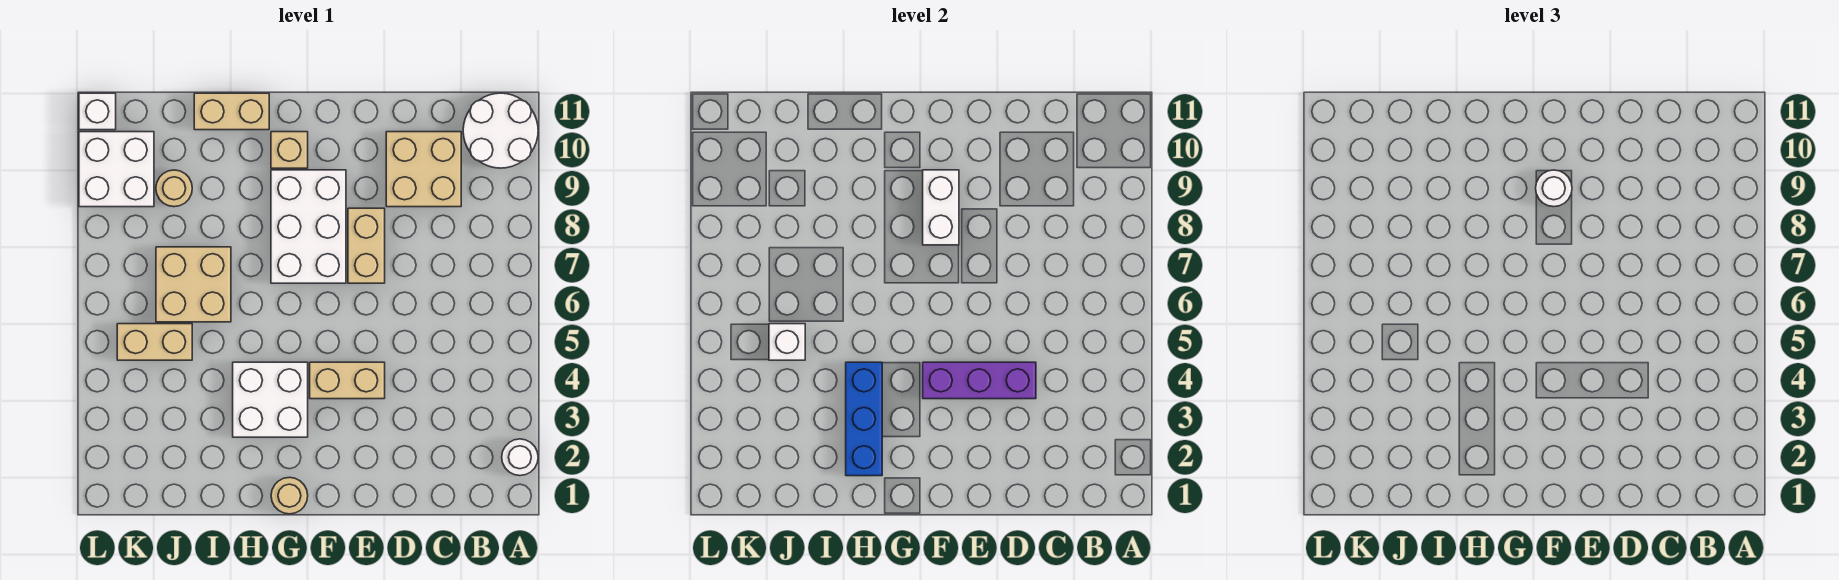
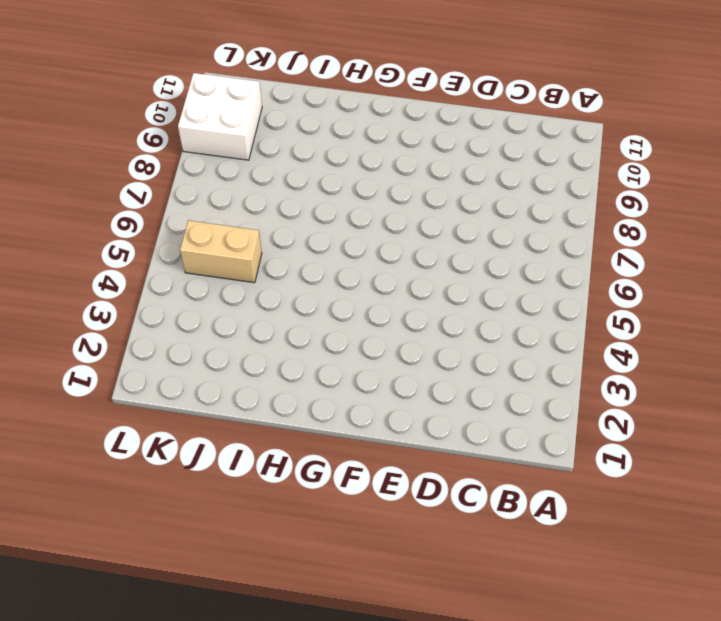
none -> white 1x1 round brick [502,439,538,476]
none -> white 2x2 round brick [463,93,538,168]
none -> tan 2x2 brick [386,132,461,207]

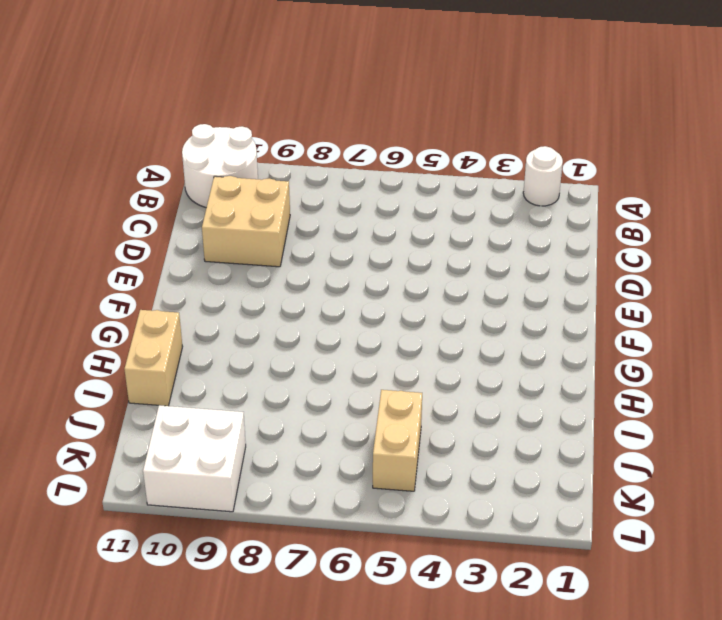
none -> tan 1x2 brick [310,362,385,399]
none -> tan 1x2 brick [348,208,385,283]
none -> white 2x3 brick [271,170,346,283]

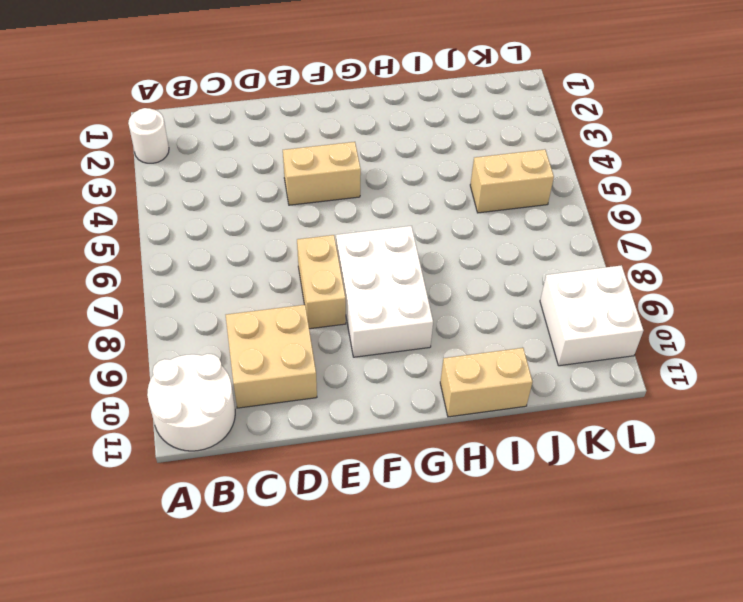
none -> tan 1x1 round brick [271,477,308,514]
none -> white 2x2 brick [233,362,308,437]
none -> tan 1x1 brick [271,132,308,168]

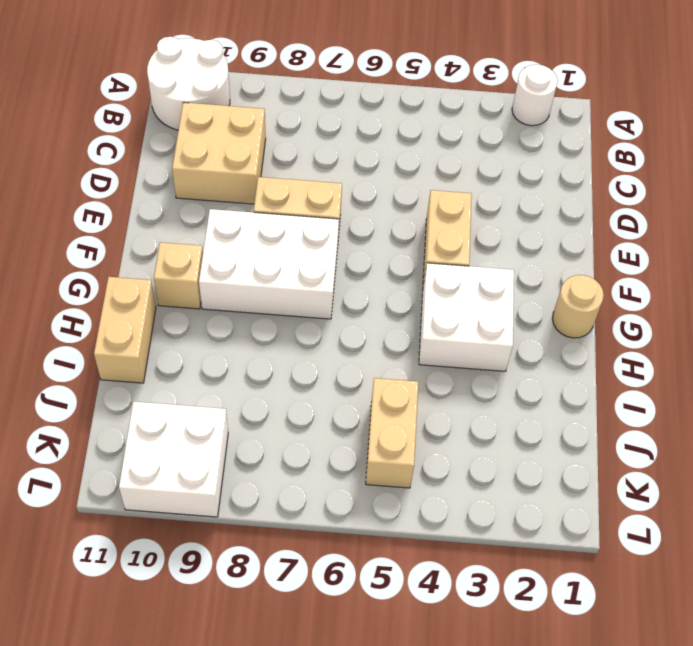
none -> tan 2x2 brick [156,247,231,322]
none -> tan 1x1 round brick [156,170,192,207]
none -> white 1x1 brick [79,93,116,130]

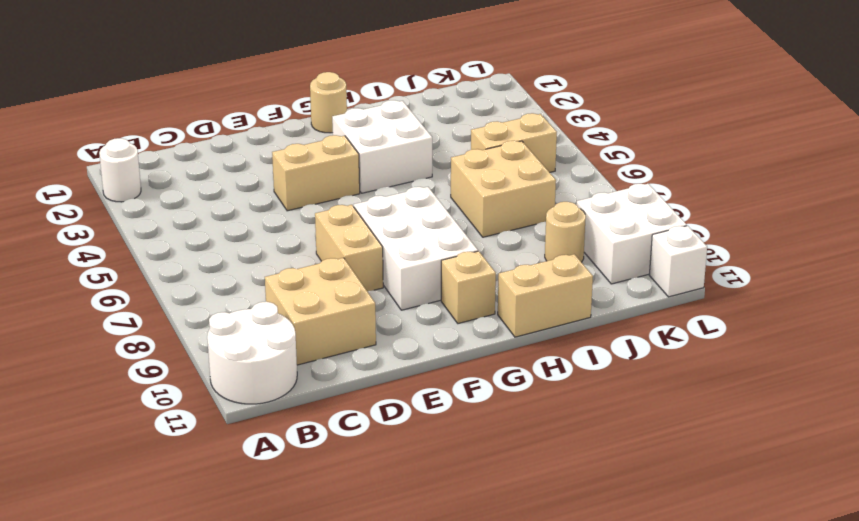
none -> purple 1x3 brick [923,362,1036,399]
none -> white 1x2 brick [923,170,959,245]
none -> blue 1x3 brick [846,362,882,476]

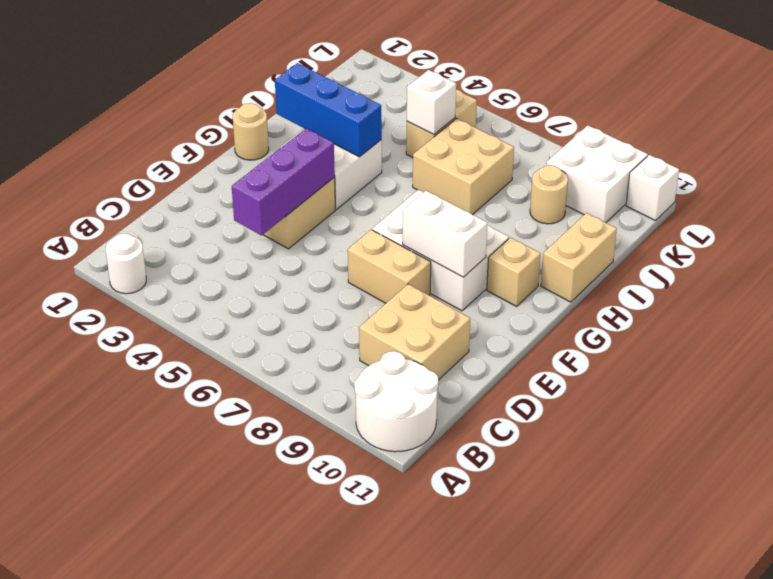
none -> white 1x1 round brick [1536,170,1572,207]

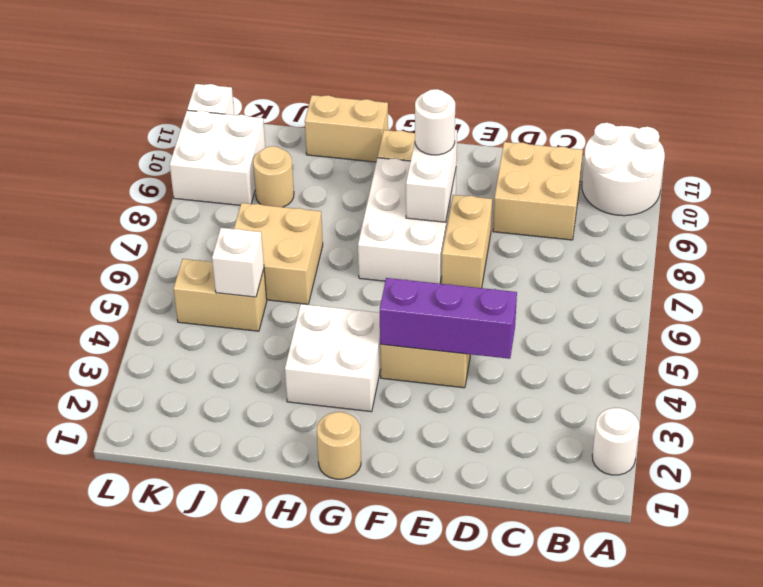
none -> blue 1x3 brick [846,362,882,476]

